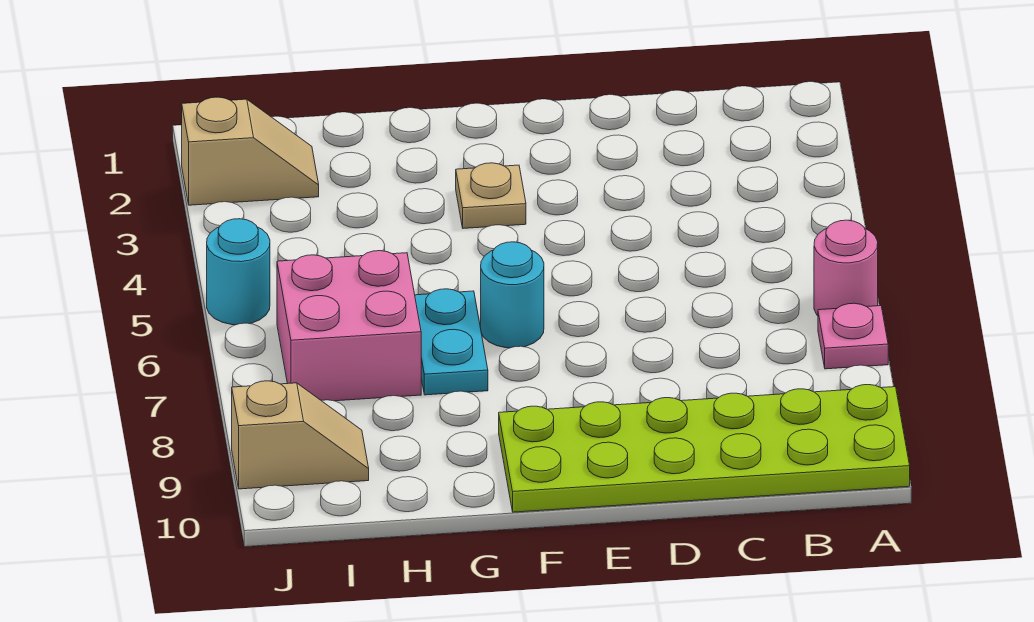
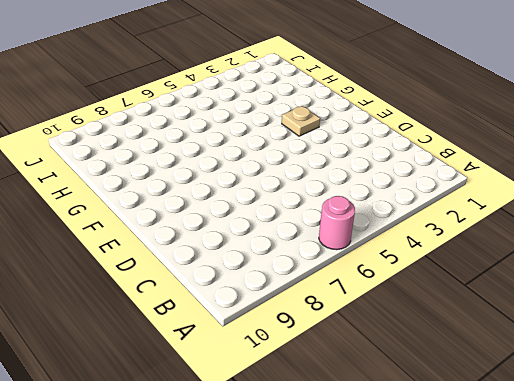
none -> pink 1x1 plate [818,303,888,369]
none -> lime 2x6 plate [499,385,910,512]

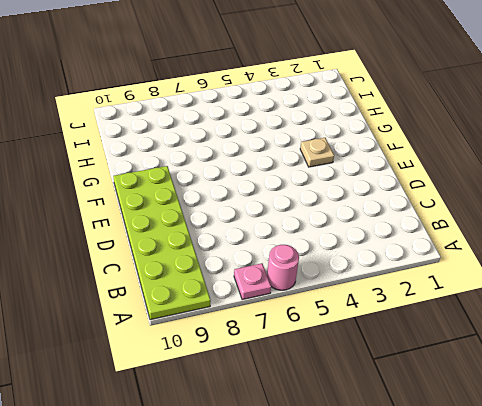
none -> cyan 1x1 round brick [481,242,544,348]
none -> cyan 1x2 plate [415,289,488,395]

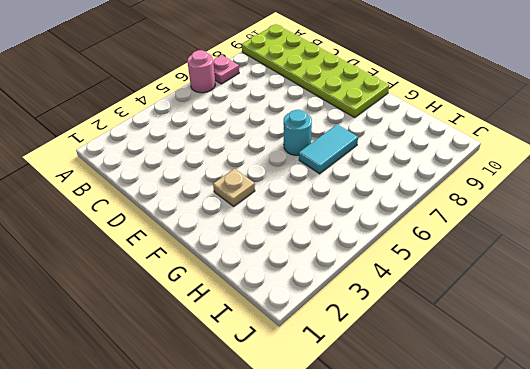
cyan 1x2 tile [299,124,358,174] -> cyan 1x2 plate [415,289,488,395]
none -> pink 2x2 brick [277,251,421,401]
none -> tan 1x2 slope [182,97,319,205]

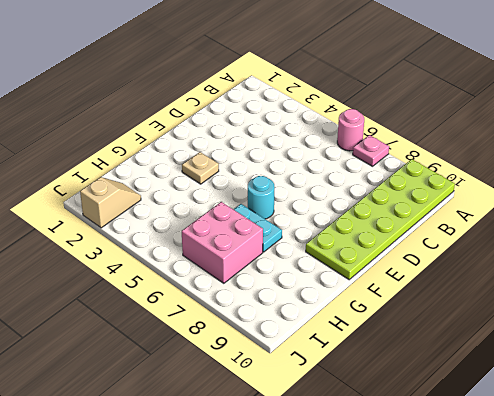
none -> tan 1x2 slope [232,381,369,489]
none -> cyan 1x1 round brick [207,219,270,325]

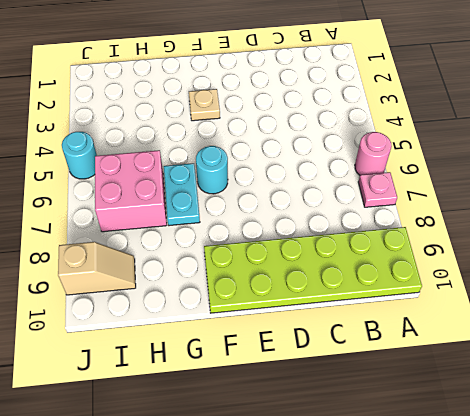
none -> tan 1x2 slope [182,97,319,205]

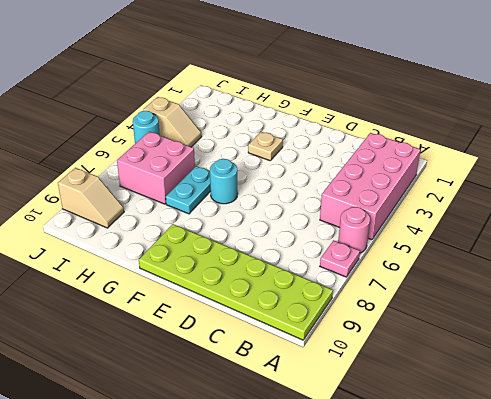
pink 2x4 brick [320,133,421,240] -> none
tan 1x2 slope [143,97,202,147] -> tan 1x2 slope moved to [182,97,319,205]

